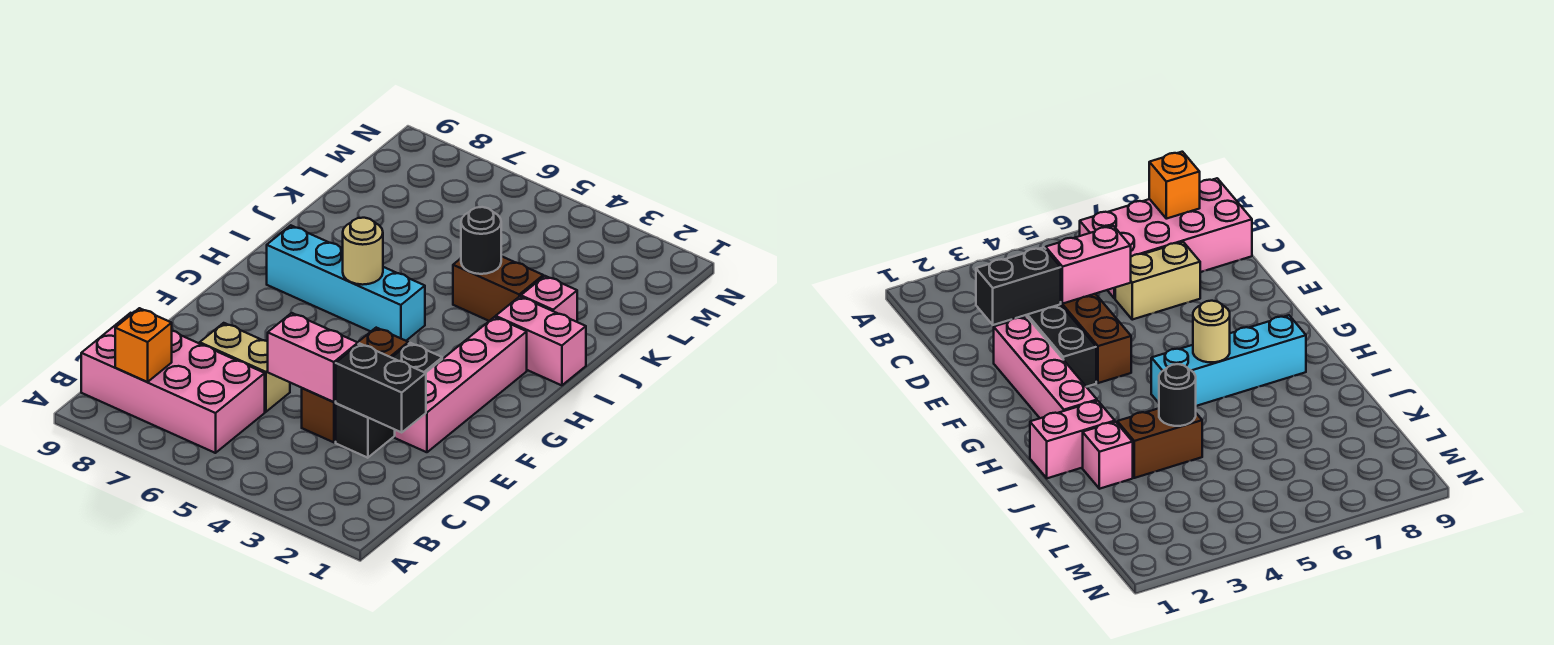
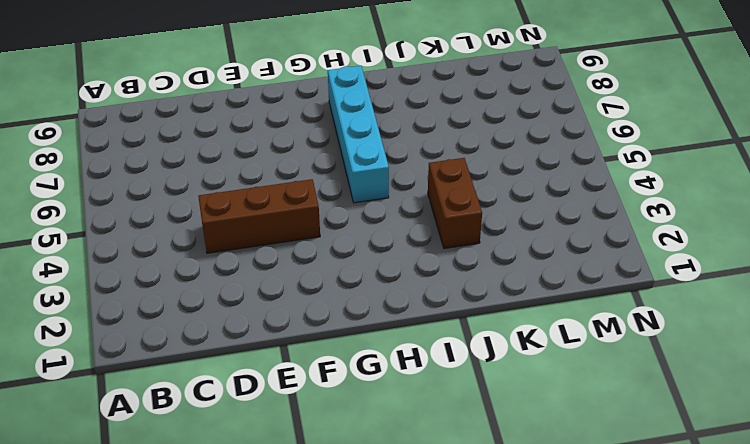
none -> pink 2x4 brick [81,313,265,453]
none -> black 1x3 brick [336,343,442,458]
none -> tan 1x2 brick [200,323,290,412]

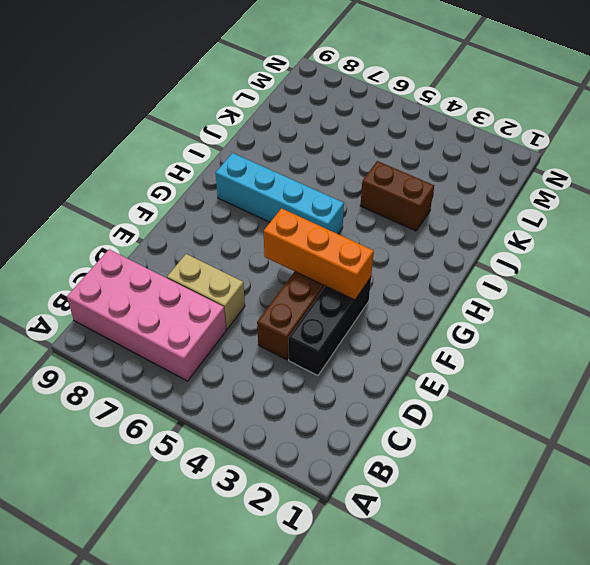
orange 1x3 brick [264,208,374,300] -> none
none -> pink 1x4 brick [395,317,527,452]
none -> pink 1x2 brick [496,296,586,385]
none -> pink 1x1 brick [521,276,577,322]

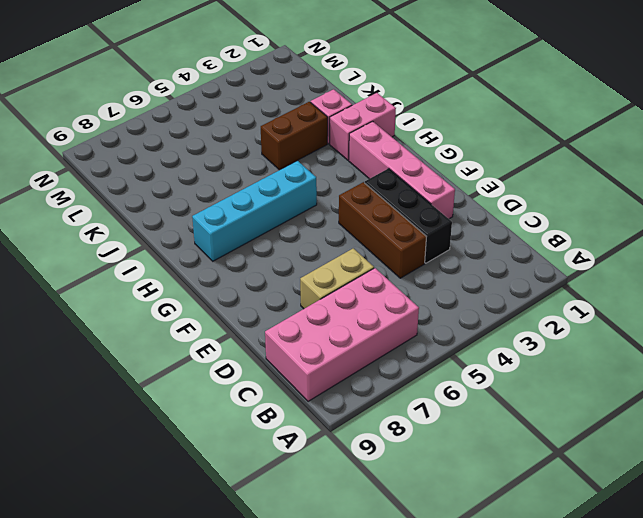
none -> orange 1x1 brick [115,308,172,382]
none -> black 1x2 brick [336,343,426,432]
none -> pink 1x2 brick [268,313,358,402]

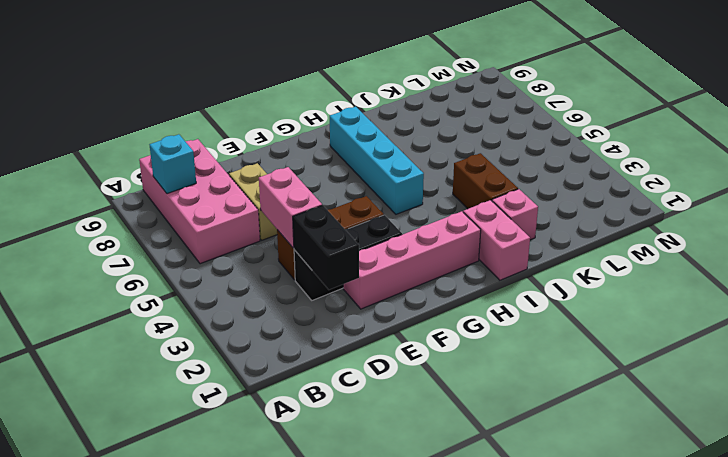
cyan 1x1 brick [150,134,196,194] -> orange 1x1 brick [115,308,172,382]
none -> tan 1x1 round brick [343,218,383,285]
none -> black 1x1 round brick [461,207,501,274]

